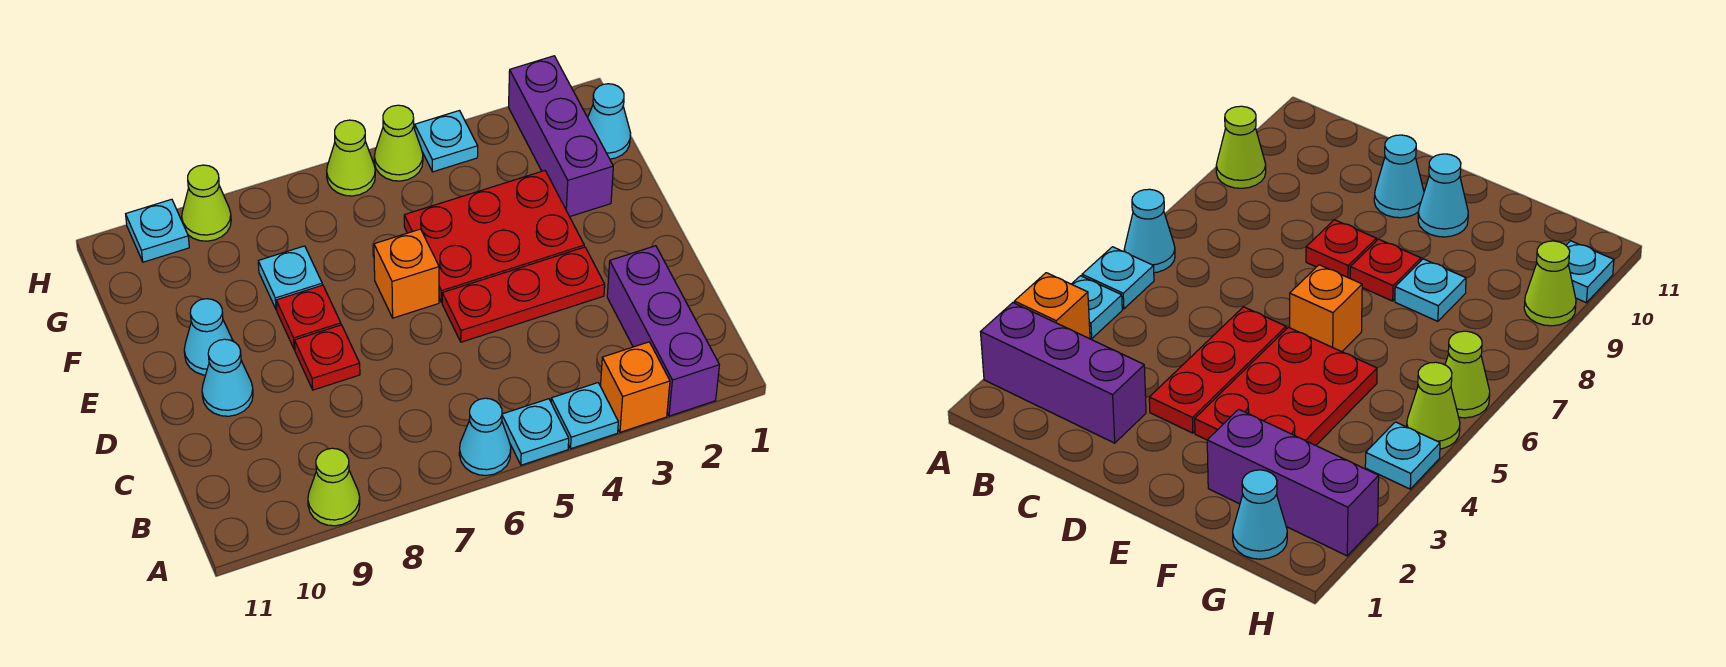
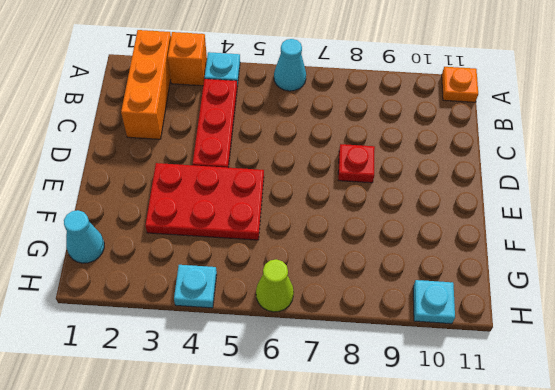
orange 1x3 brick [121,30,171,139] -> purple 1x3 brick [607,246,719,416]
orange 1x1 plate [442,67,478,102] -> none
red 1x3 plate [193,79,237,168] -> red 1x3 plate turned to [442,247,605,342]
none -> cyan 1x1 plate [502,399,569,465]
none -> lime 1x1 cone [308,448,360,526]
none -> cyan 1x1 cone [202,339,253,416]

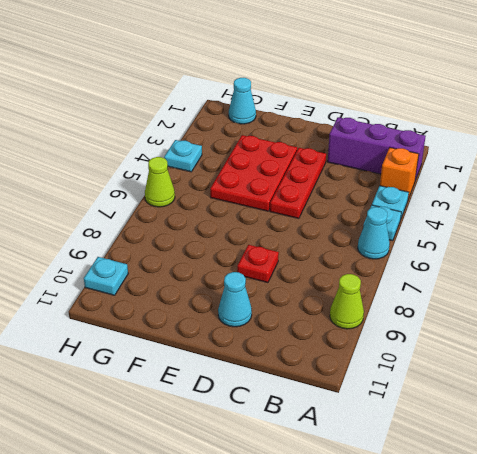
none -> orange 1x1 brick [374,229,439,318]
none -> red 1x1 plate [276,285,341,350]
none -> cyan 1x1 cone [184,299,233,375]

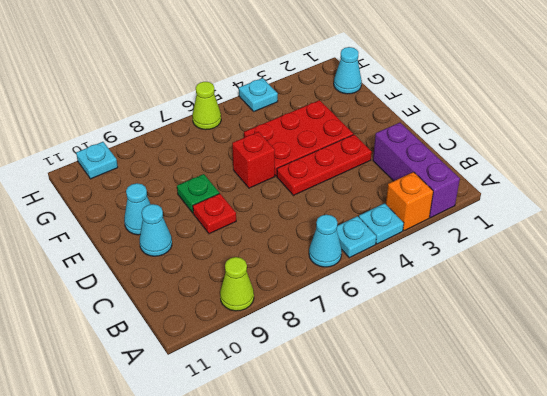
red 1x1 brick [232,132,275,188] -> orange 1x1 brick [374,229,439,318]
green 1x1 plate [177,174,219,213] -> red 1x1 plate [276,285,341,350]
none -> purple 1x3 brick [509,56,613,217]
none -> cyan 1x1 plate [258,246,322,310]
none -> lime 1x1 cone [374,105,423,181]

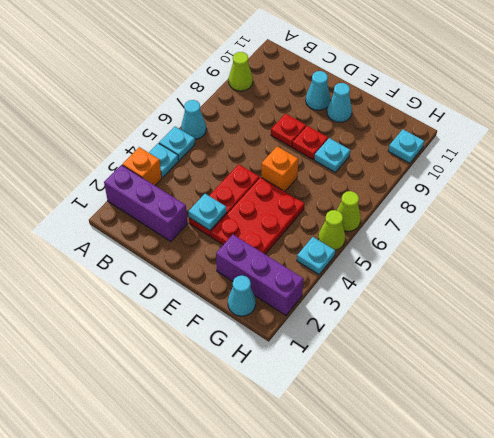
cyan 1x1 plate [188,194,226,230] -> none
none -> lime 1x1 cone [182,165,231,241]

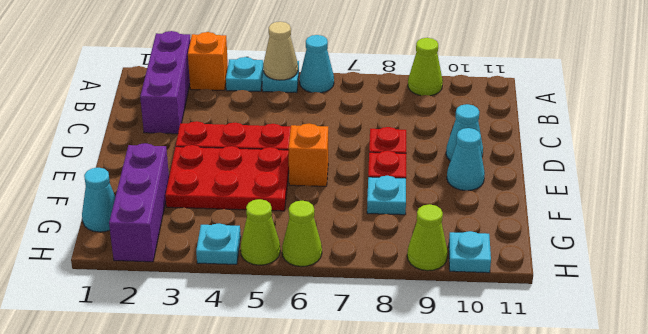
tan 1x1 cone [263,22,298,80] -> none

